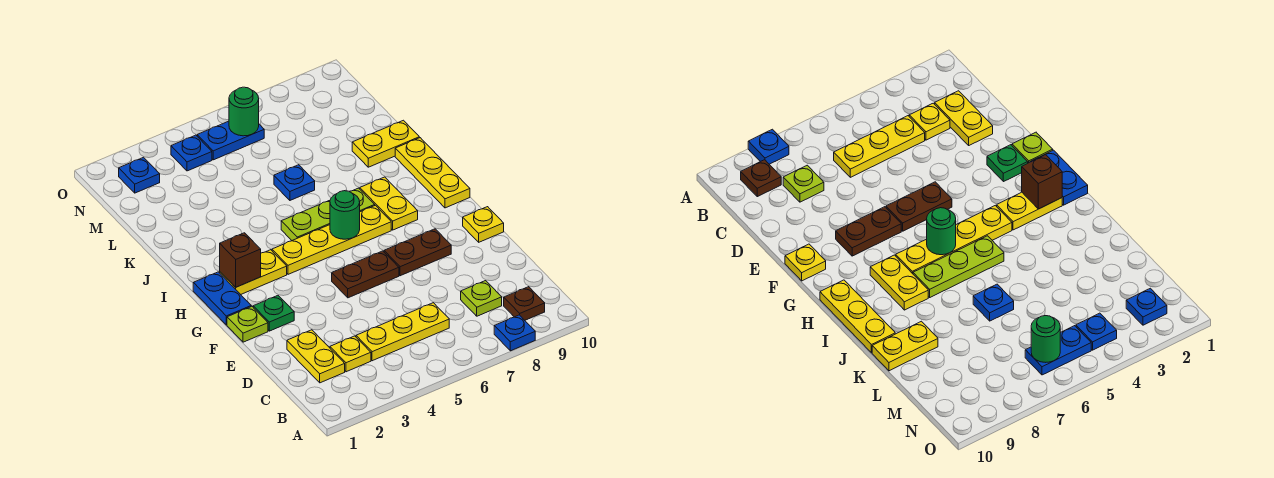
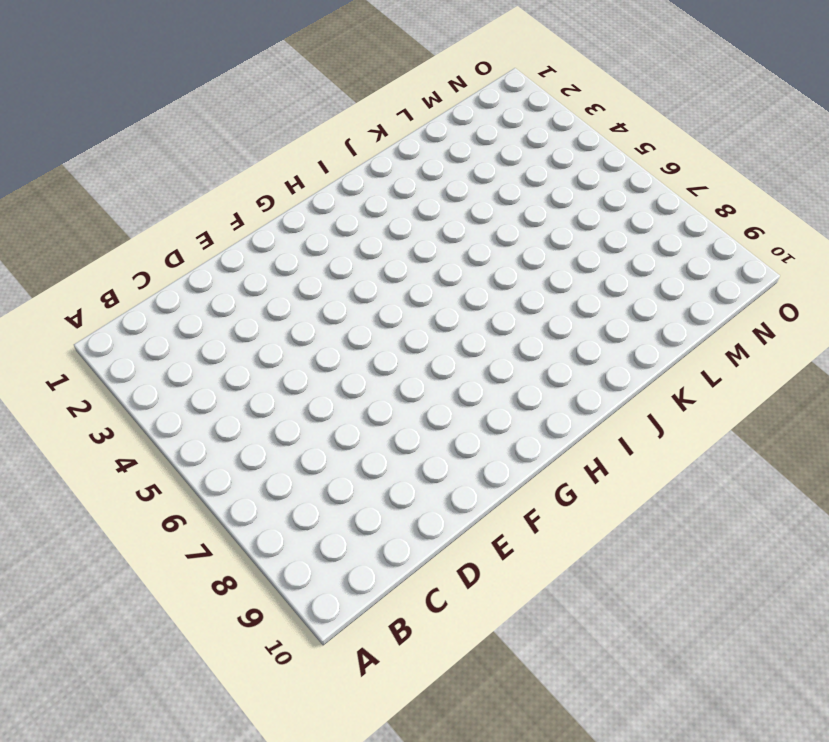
none -> blue 1x1 plate [494,315,535,351]
none -> brown 1x1 plate [504,287,545,320]
none -> yellow 1x2 plate [287,330,345,383]

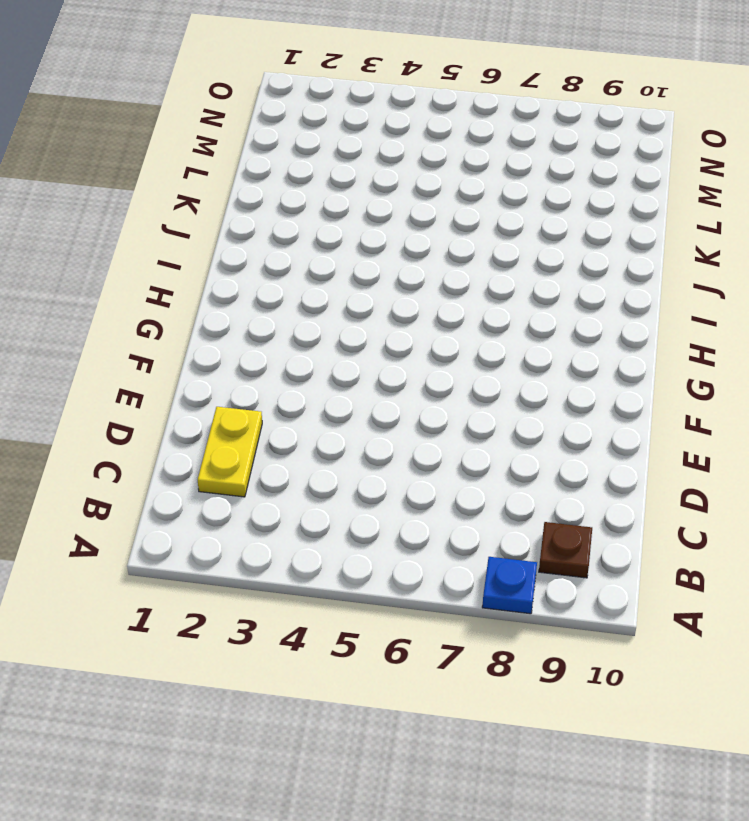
none -> yellow 1x1 plate [330,336,371,372]
none -> yellow 1x3 plate [356,303,449,361]
none -> lime 1x1 plate [461,281,502,316]

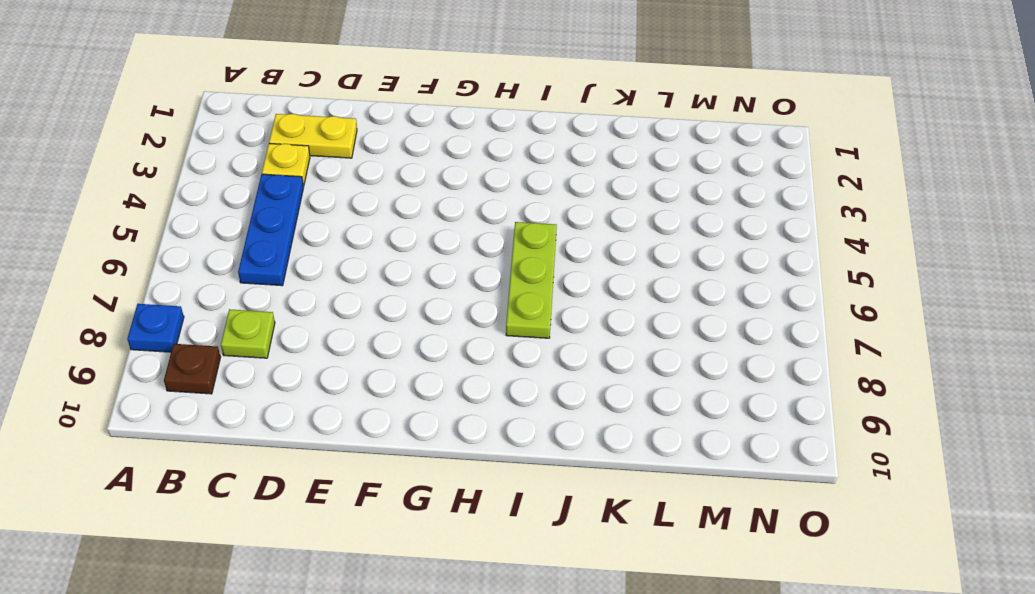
blue 1x3 plate [238,174,303,286] -> yellow 1x3 plate [356,303,449,361]
none -> lime 1x1 plate [227,306,268,342]
none -> green 1x1 plate [253,296,294,331]
none -> brown 1x2 plate [332,251,399,298]

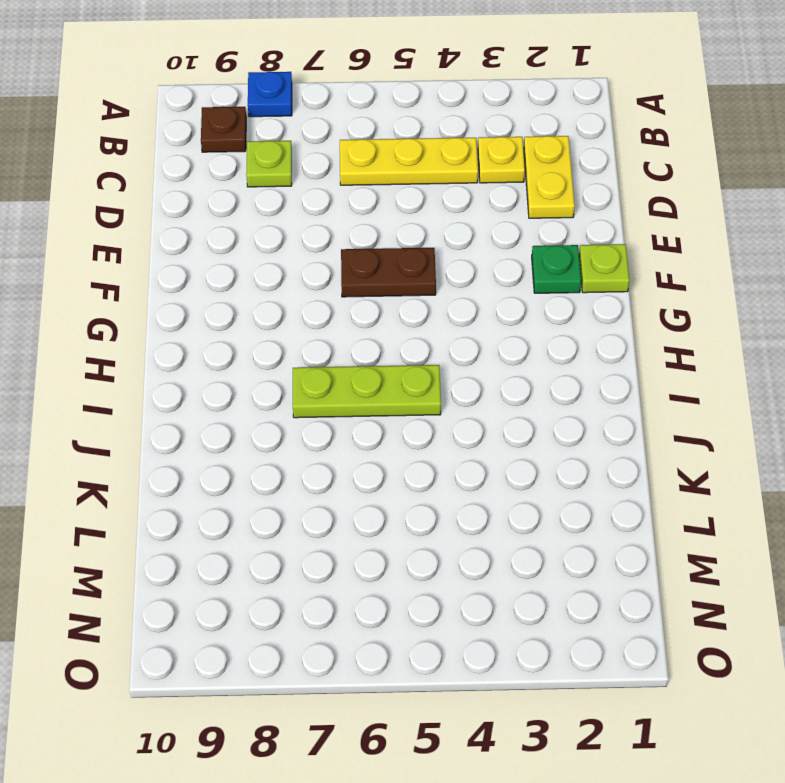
none -> brown 1x2 plate [384,229,451,276]
none -> yellow 1x1 plate [463,207,504,242]
none -> blue 1x2 plate [193,272,251,325]

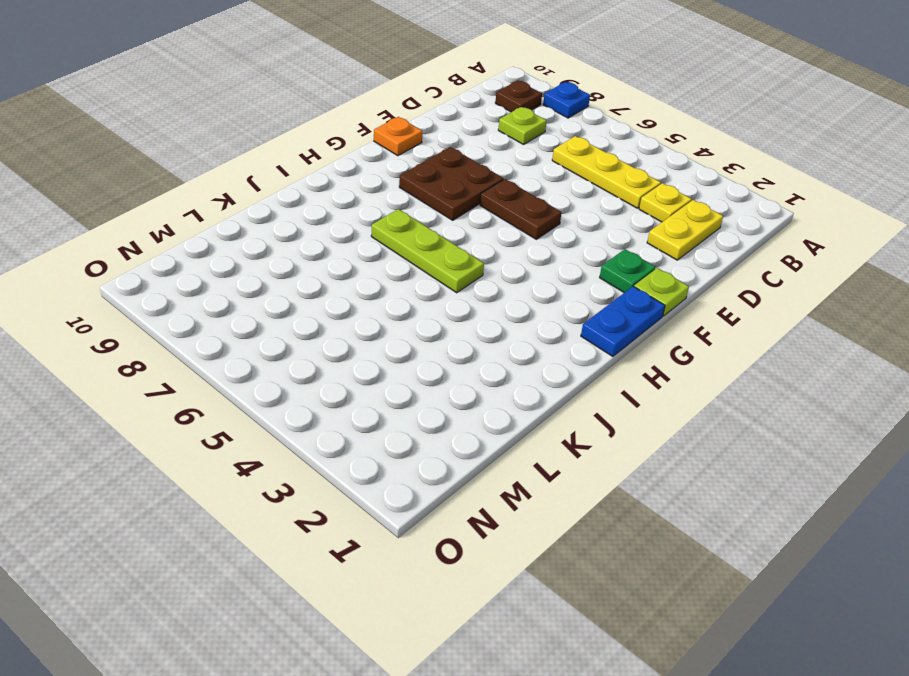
brown 2x2 plate [399,147,504,220] -> brown 1x2 plate [384,229,451,276]
orange 1x1 plate [374,117,422,156] -> yellow 1x1 plate [463,207,504,242]
none -> yellow 1x2 plate [220,250,287,295]
none -> yellow 1x4 plate [272,205,391,274]
none -> yellow 1x2 plate [360,177,418,230]

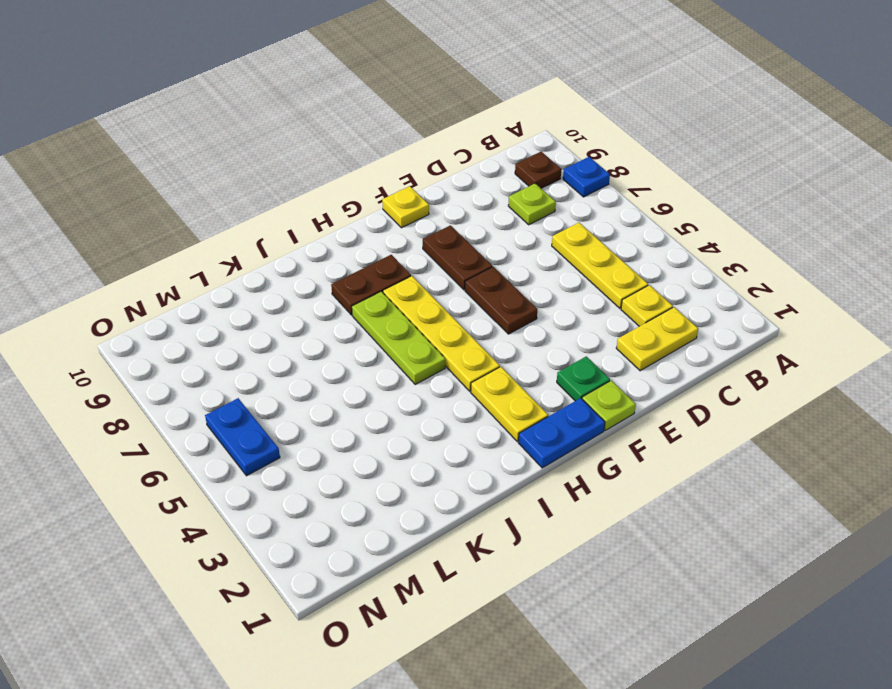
brown 1x2 plate [331,255,411,315] -> yellow 1x2 plate [360,177,418,230]
none -> yellow 1x3 plate [395,138,470,208]
none -> blue 1x1 plate [274,165,315,200]
none -> yellow 1x2 plate [352,120,419,167]

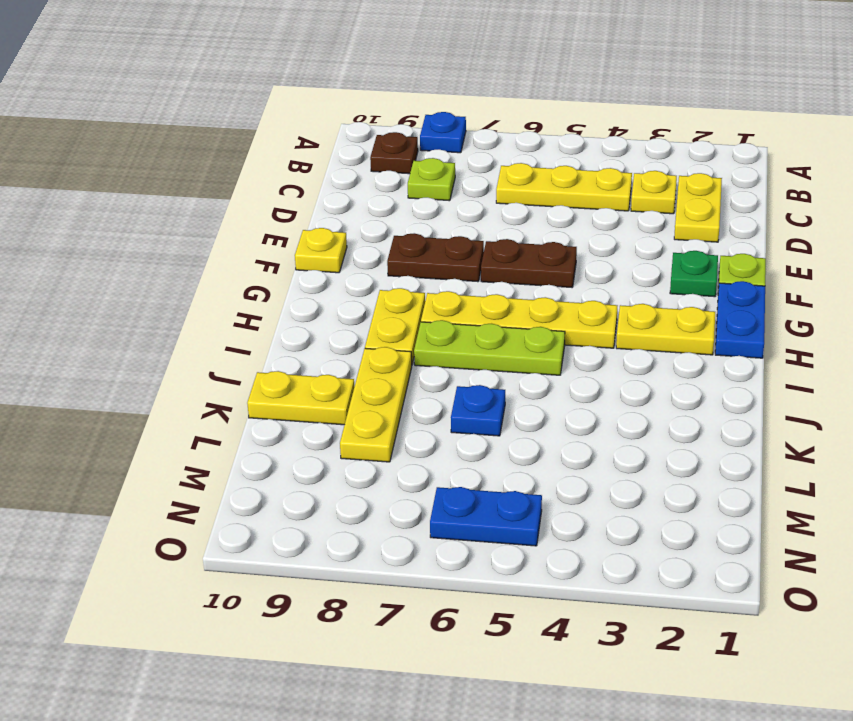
yellow 1x3 plate [340,347,412,462] -> yellow 1x3 plate moved to [395,138,470,208]
none -> blue 1x1 plate [119,157,160,193]
none -> blue 1x1 plate [171,135,212,171]
none -> brown 1x1 brick [220,233,261,287]

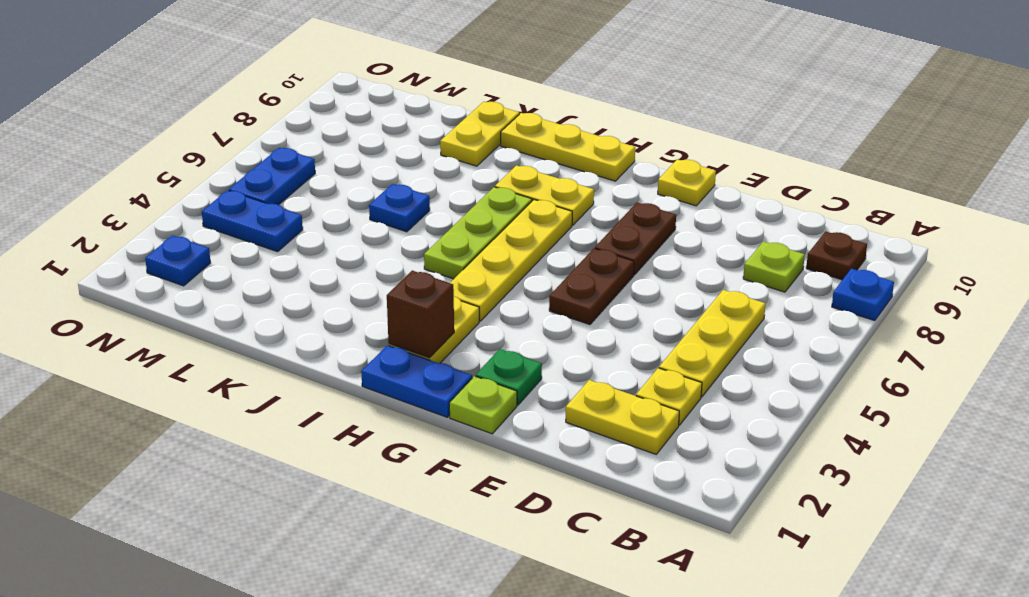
blue 1x2 plate [202,190,303,252] -> blue 1x1 plate [171,135,212,171]
none -> green 1x1 round brick [330,191,360,239]
none -> green 1x1 round brick [229,87,259,136]

